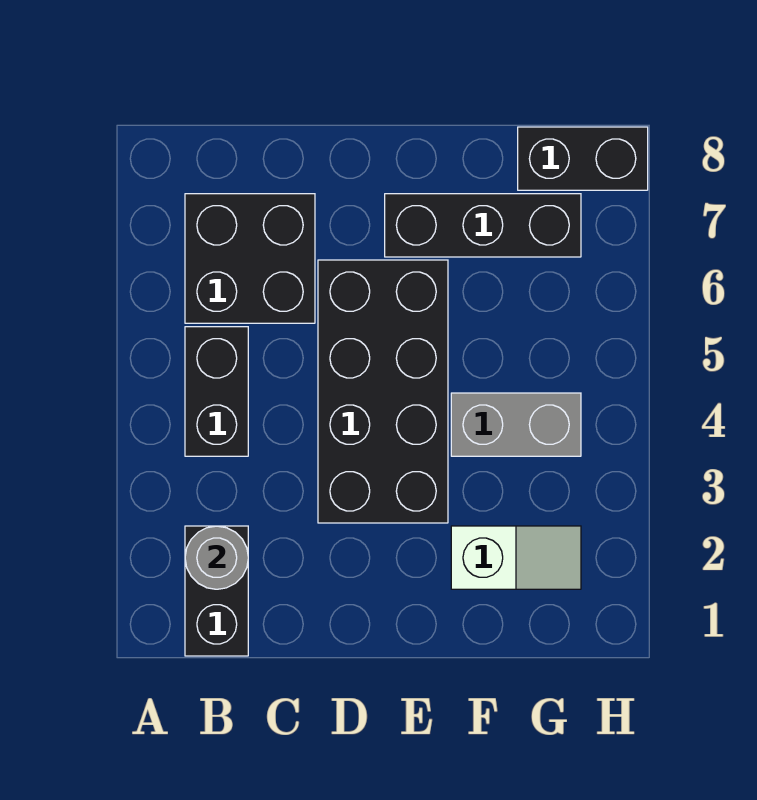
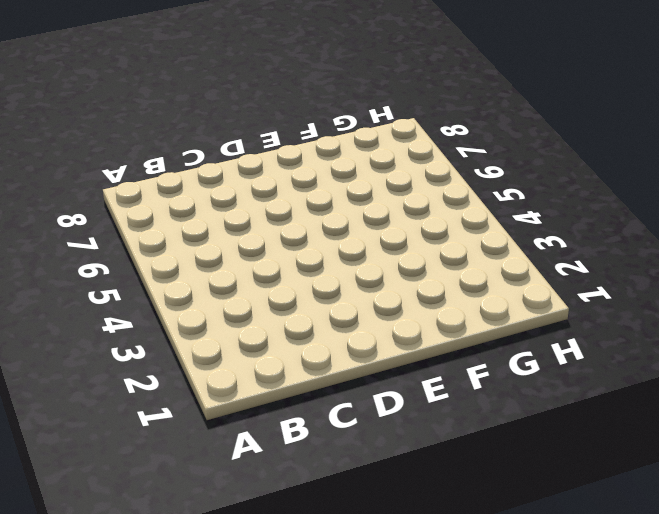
none -> black 1x2 brick [185,526,248,656]
none -> black 1x2 brick [185,327,248,456]

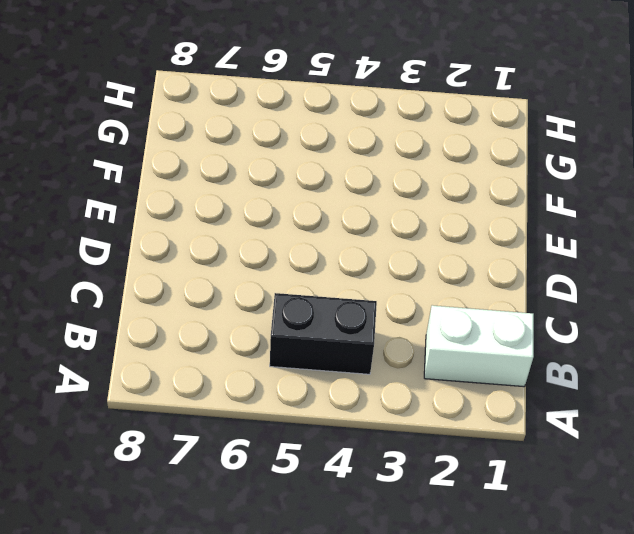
white 1x2 brick [424,305,534,387] -> black 1x2 brick [185,526,248,656]
none -> black 2x2 brick [185,194,315,323]
none -> black 2x4 brick [318,260,448,523]

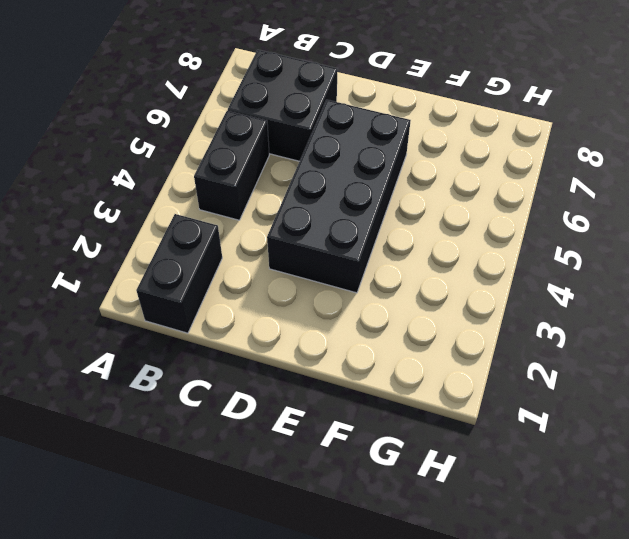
none -> black 1x3 brick [385,194,581,257]
none -> white 1x2 slope [451,526,581,589]

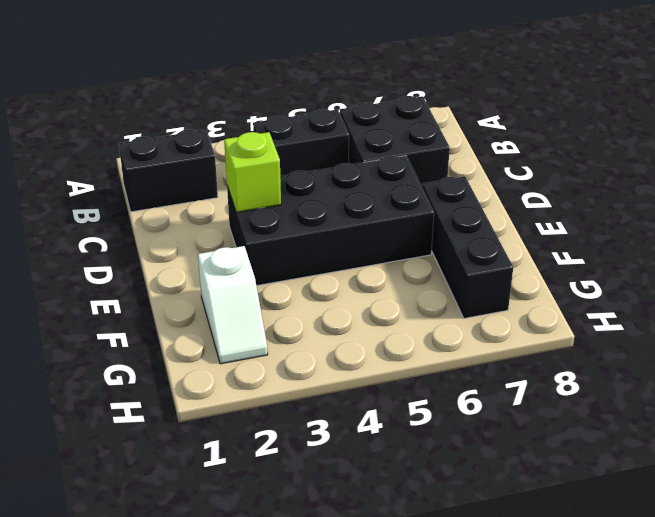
lime 1x1 brick [224,132,281,212] -> none
none -> grey 1x2 brick [451,393,581,456]
none -> black 1x2 brick [518,127,648,190]

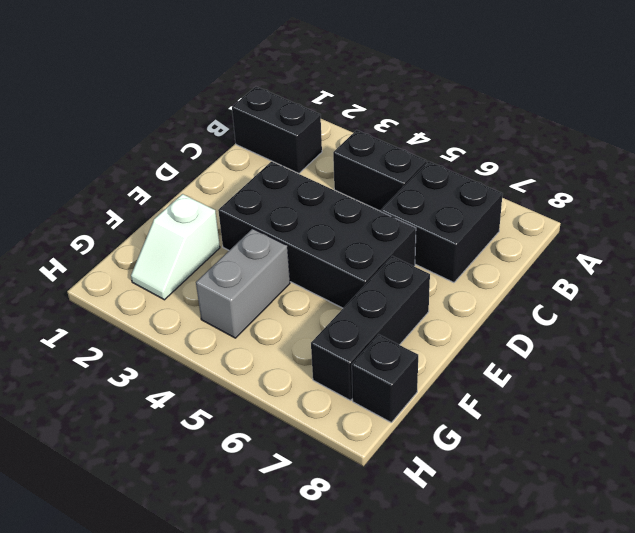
black 1x1 brick [352,335,418,422] -> black 1x2 brick [518,127,648,190]
none -> grey 1x1 round brick [185,526,248,589]

